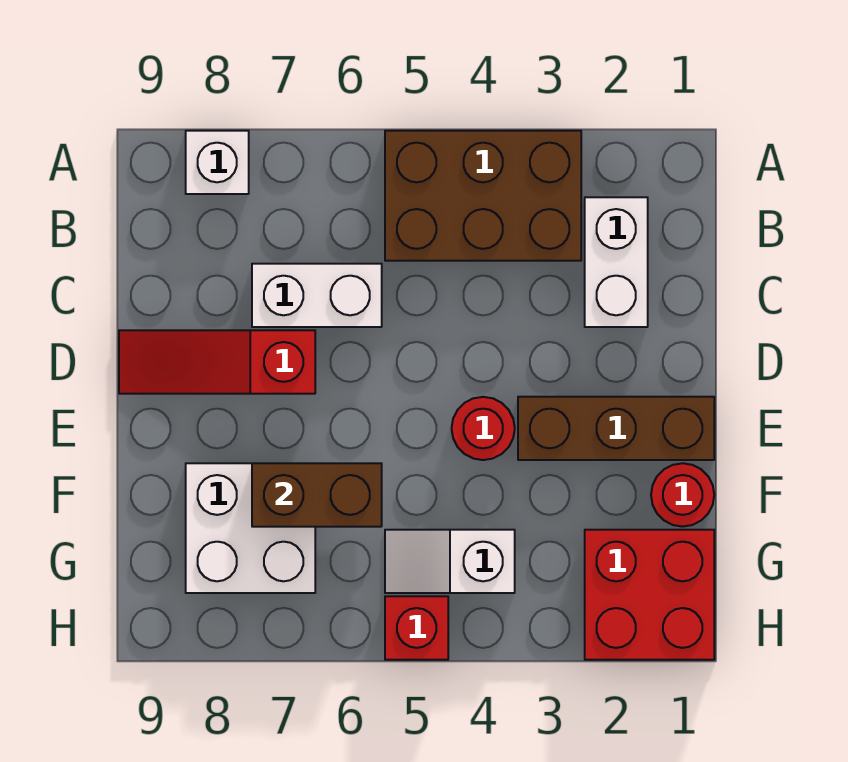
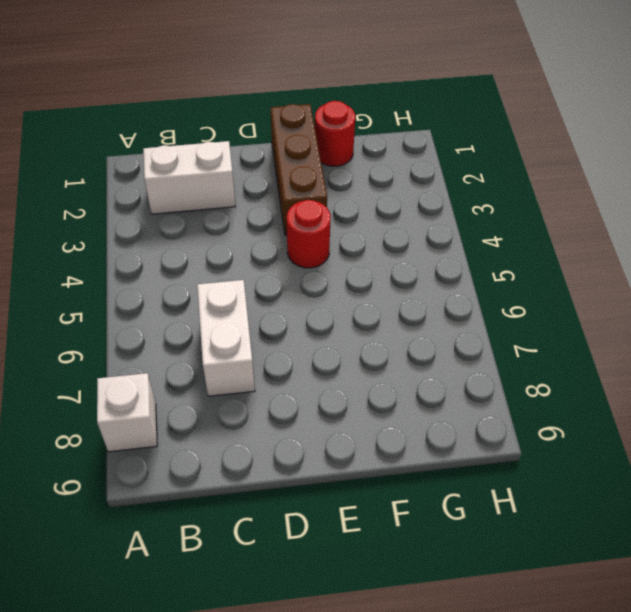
none -> brown 2x3 brick [385,131,581,261]
none -> red 1x3 slope [119,330,315,394]
none -> white 2x2 brick [186,463,315,593]

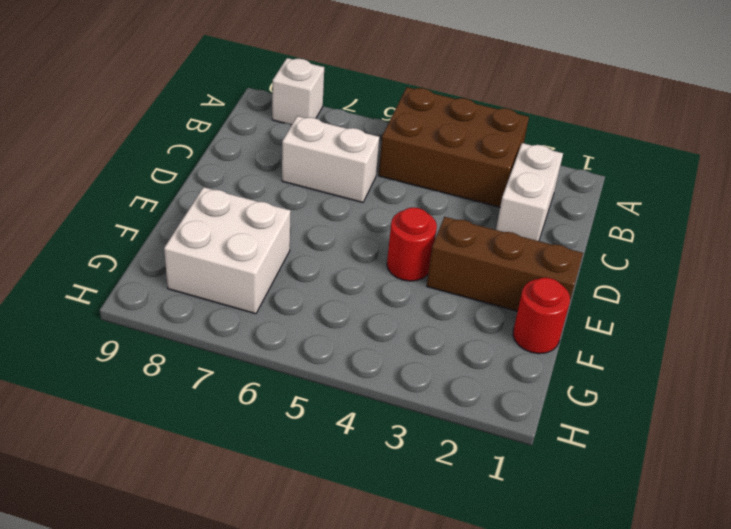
none -> red 1x3 slope [119,330,315,394]
none -> red 2x2 brick [585,530,714,660]
none -> white 1x2 slope [385,530,515,593]

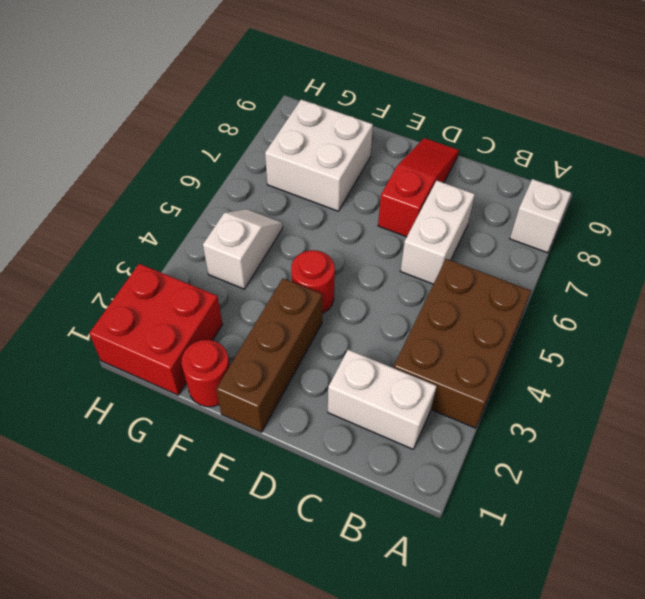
none -> red 1x1 brick [385,596,448,660]
none -> brown 1x2 brick [252,463,382,527]

